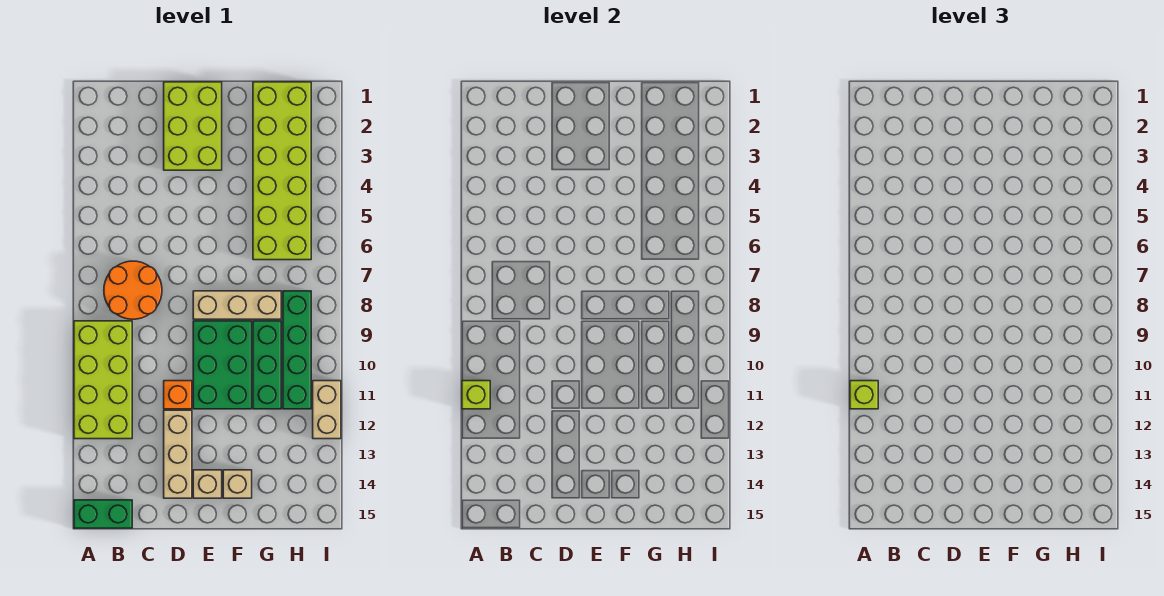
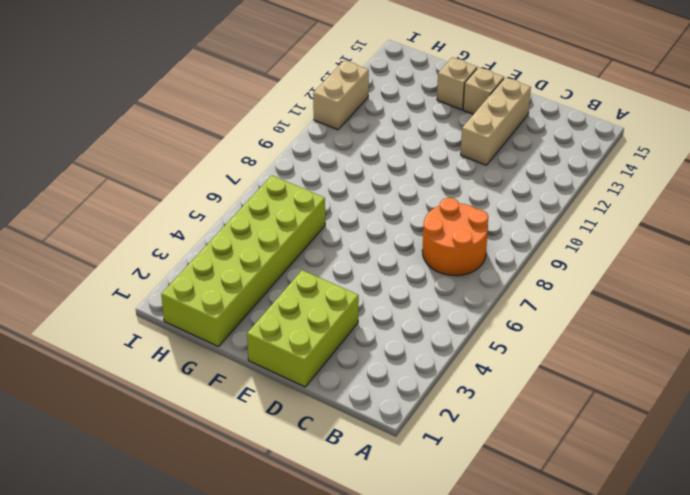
none -> lime 2x4 brick [74,321,132,439]
none -> green 1x2 brick [74,500,132,528]
none -> orange 1x1 brick [164,381,192,409]

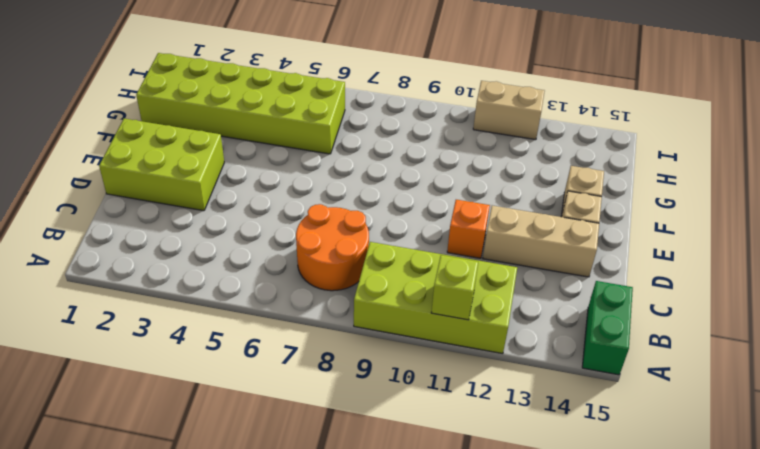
none -> tan 1x3 brick [193,291,281,319]
none -> green 2x3 brick [193,321,252,409]
none -> green 1x3 brick [253,321,281,409]

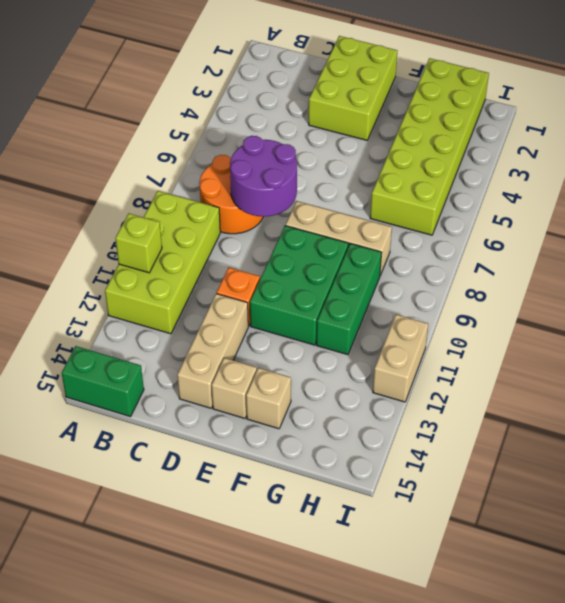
purple 2x2 round brick [230,136,297,217] -> none
none -> green 1x4 brick [283,291,311,409]
none -> lime 1x1 brick [850,381,878,409]

